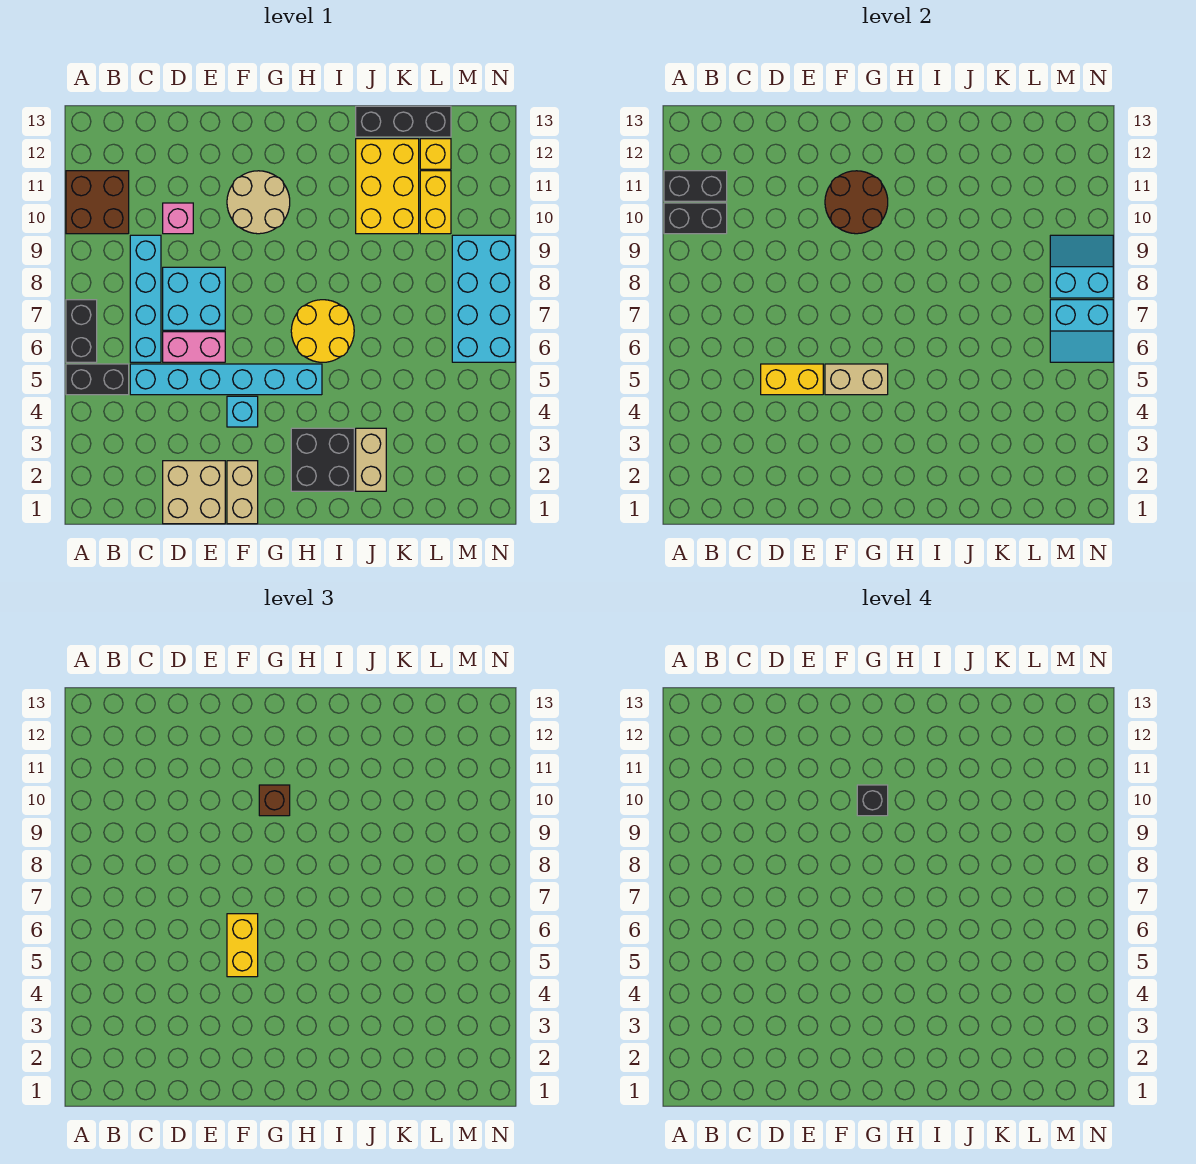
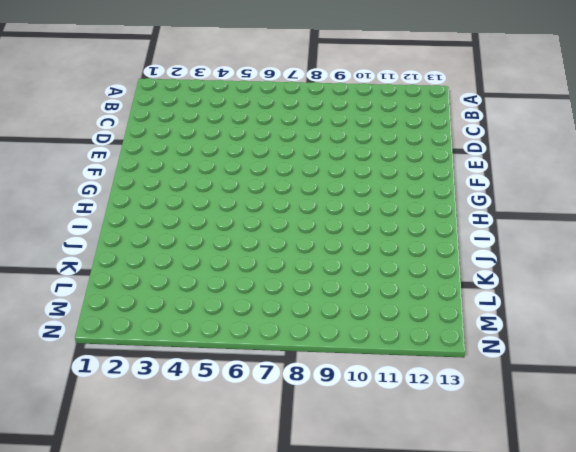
none -> black 1x2 brick [66,364,129,395]
none -> black 1x2 brick [66,300,97,362]
none -> brown 2x2 brick [66,171,129,234]
none -> cyan 1x6 brick [130,364,322,395]

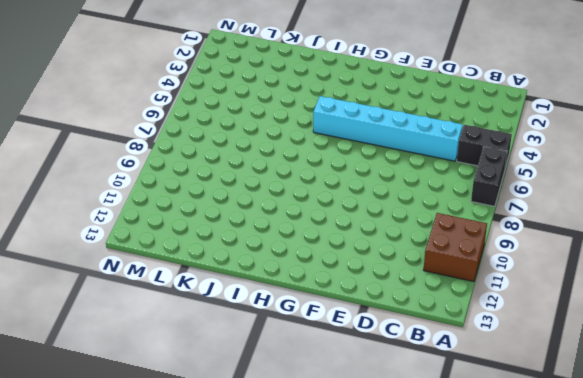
none -> cyan 1x4 brick [130,235,161,362]
none -> tan 2x2 brick [163,461,225,524]
none -> pink 1x2 brick [163,332,225,362]
none -> cyan 2x2 brick [163,267,225,330]

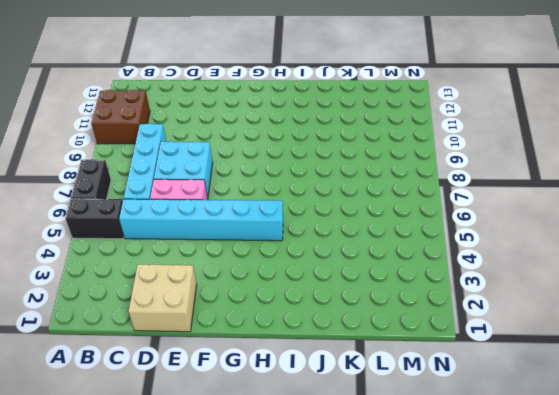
none -> pink 1x1 brick [163,203,193,234]
none -> tan 1x2 brick [227,461,258,524]
none -> cyan 1x1 brick [227,396,258,427]
none -> tan 2x2 round brick [227,171,290,234]

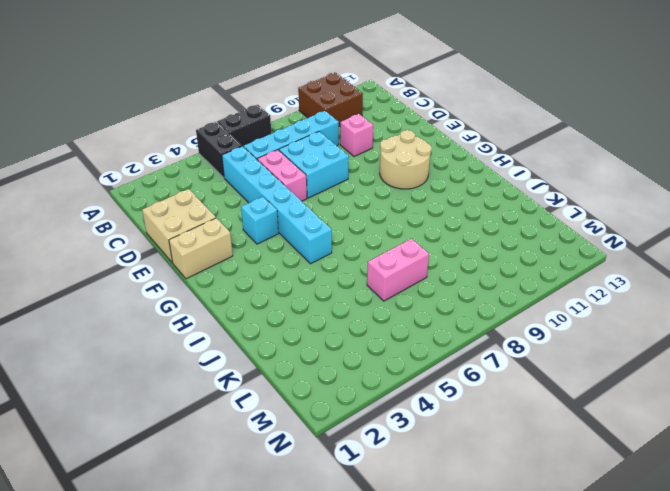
pink 1x2 brick [367,239,429,301] -> none
none -> black 2x2 brick [291,428,354,491]
none -> yellow 2x2 round brick [291,300,354,362]
none -> tan 1x2 brick [356,428,386,491]
none -> yellow 2x3 brick [356,139,419,234]

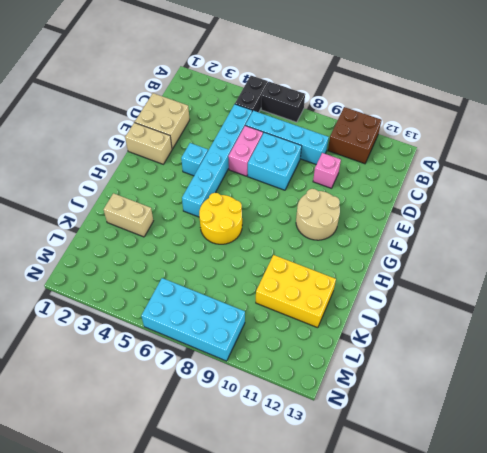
none -> black 2x2 brick [291,428,354,491]
none -> black 1x3 brick [356,106,451,137]
none -> yellow 1x2 brick [420,171,451,234]
none -> yellow 1x1 brick [420,139,451,169]

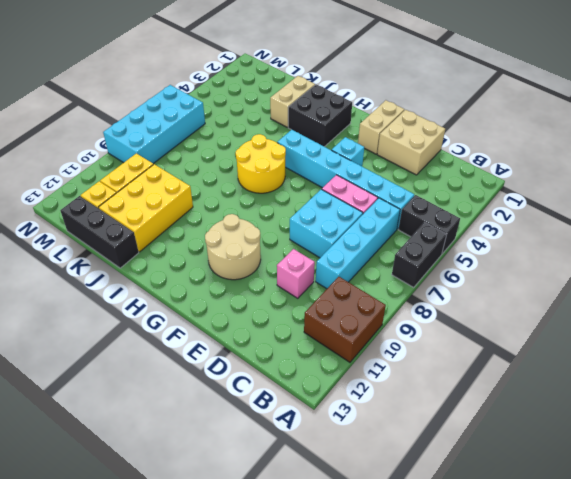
none -> black 1x2 brick [664,203,727,234]
none -> black 1x2 brick [664,171,727,201]
none -> yellow 1x2 brick [761,364,823,395]
none -> tan 1x2 brick [825,364,888,395]

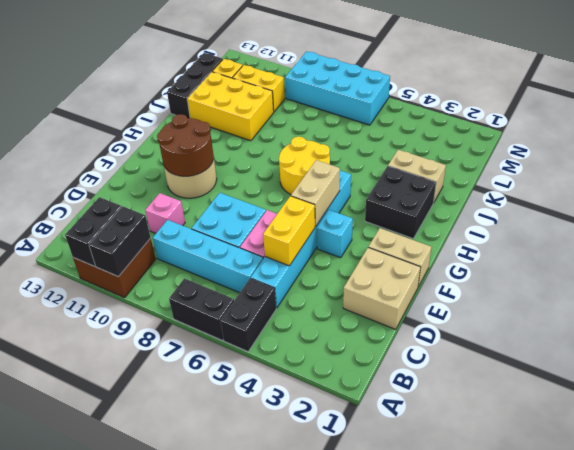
none -> cyan 2x2 slope [1050,300,1113,362]
none -> cyan 2x2 slope [1050,235,1113,298]
none -> yellow 1x2 brick [227,914,258,977]
none -> brown 1x1 brick [259,785,290,816]

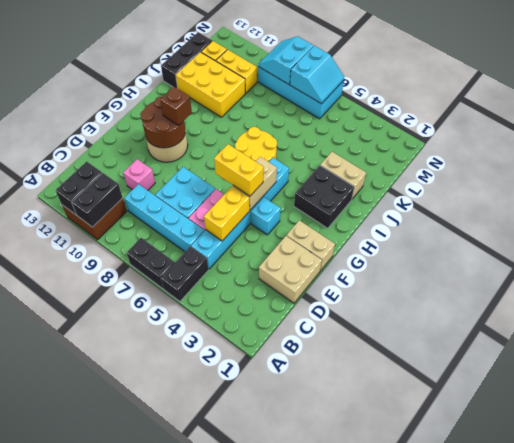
none -> black 1x1 brick [857,785,888,816]

